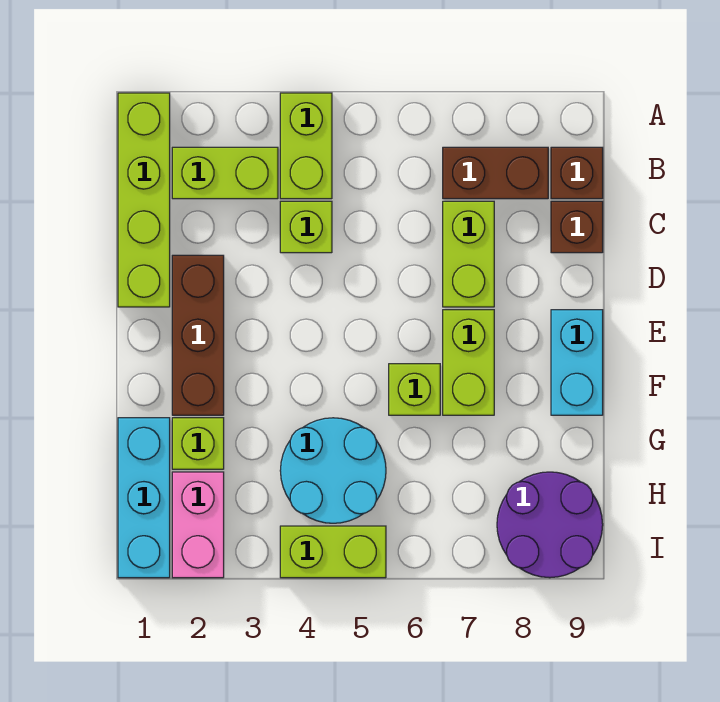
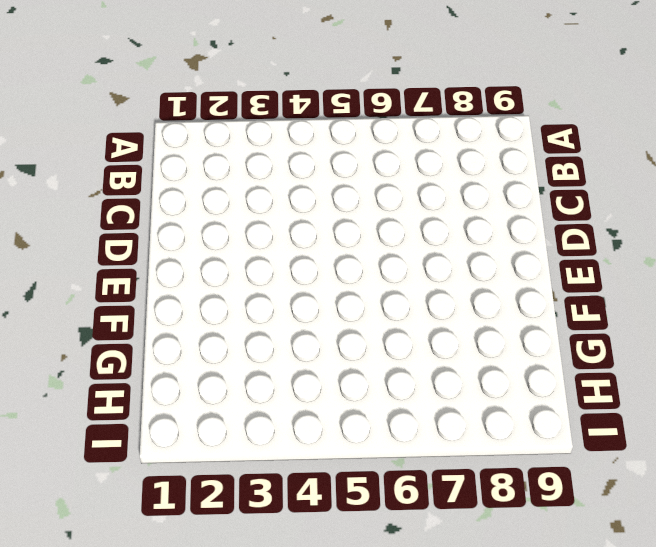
none -> lime 1x4 brick [118,93,170,307]
none -> lime 1x2 brick [280,93,332,199]
none -> lime 1x2 brick [172,147,278,199]

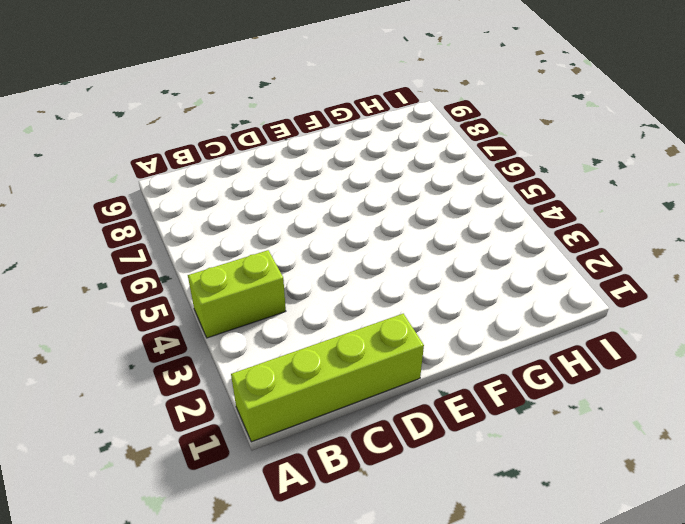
none -> lime 1x2 brick [172,147,278,199]
none -> brown 1x2 brick [443,147,548,199]
none -> brown 1x1 brick [551,147,603,199]

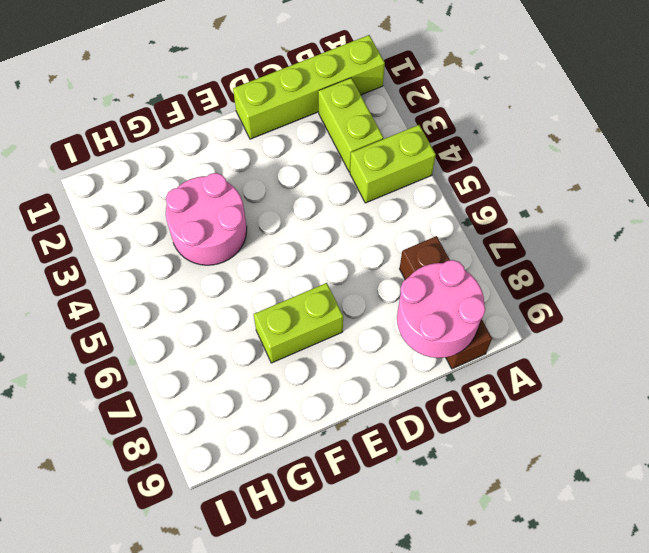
pink 2x2 round brick [397,260,485,358] -> none
pink 2x2 round brick [166,173,247,265] -> cyan 2x2 round brick [280,418,386,523]
none -> lime 1x1 brick [280,201,332,253]
none -> lime 1x2 brick [443,201,494,307]
none -> brown 1x1 brick [551,201,603,253]

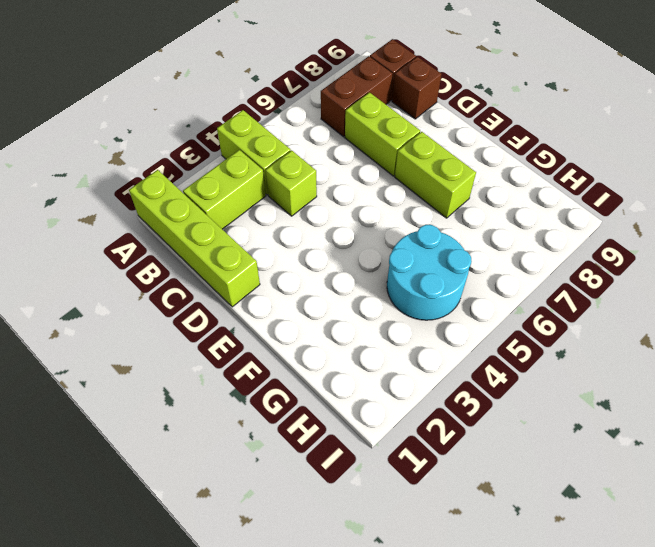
none -> brown 1x3 brick [172,255,224,415]
none -> cyan 1x2 brick [551,310,603,415]
none -> lime 1x1 brick [389,364,440,415]

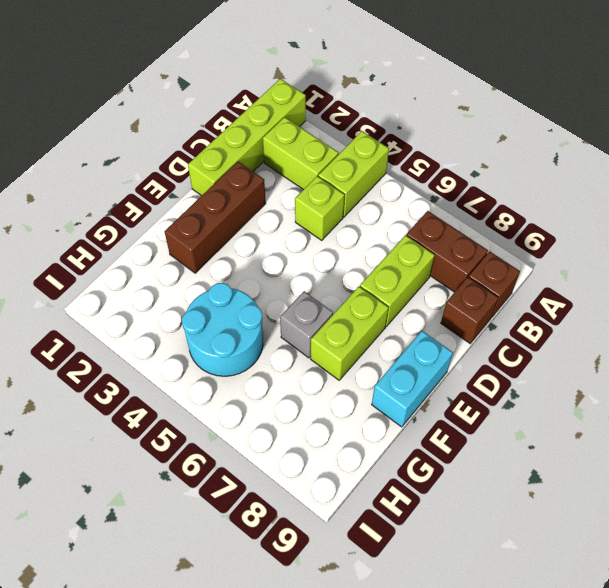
grey 1x1 brick [280,291,333,358] -> lime 1x1 brick [389,364,440,415]
none -> cyan 1x3 brick [118,418,170,578]
none -> lime 1x1 brick [172,418,224,469]
none -> pink 1x2 brick [172,472,224,578]

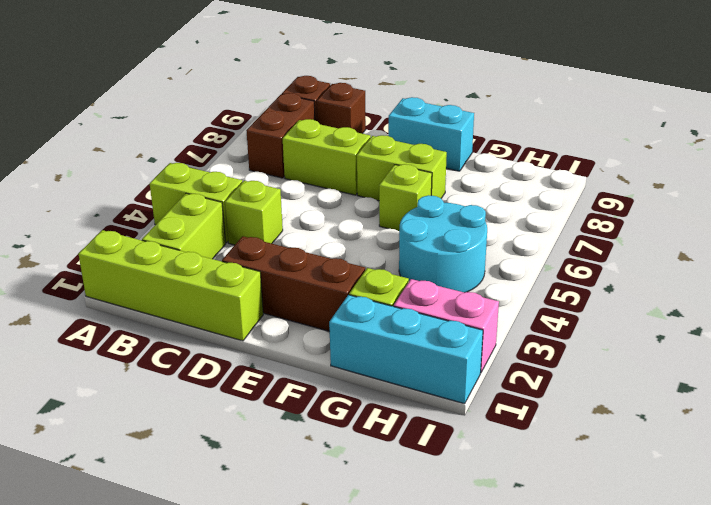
none -> purple 2x2 round brick [497,472,603,578]
none -> lime 1x2 brick [280,526,386,578]

